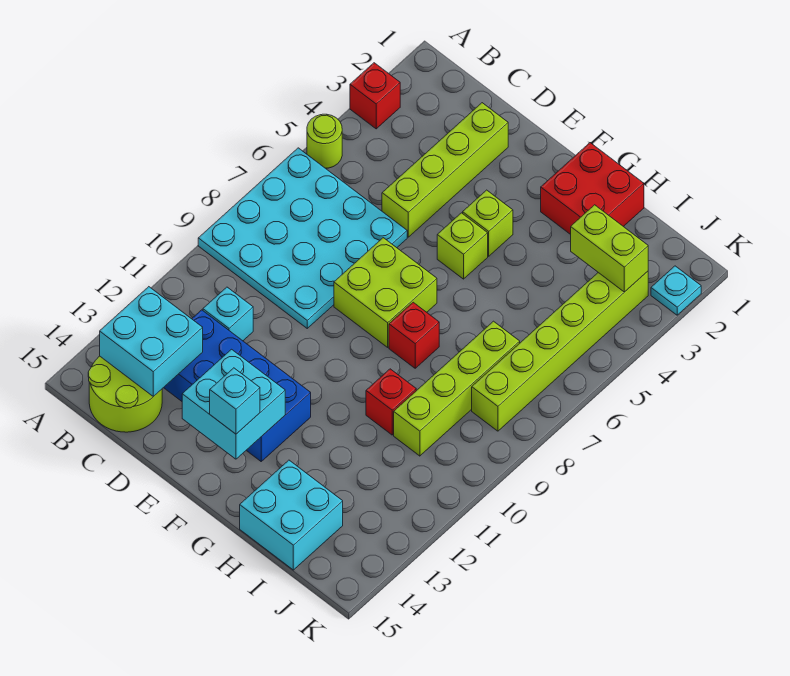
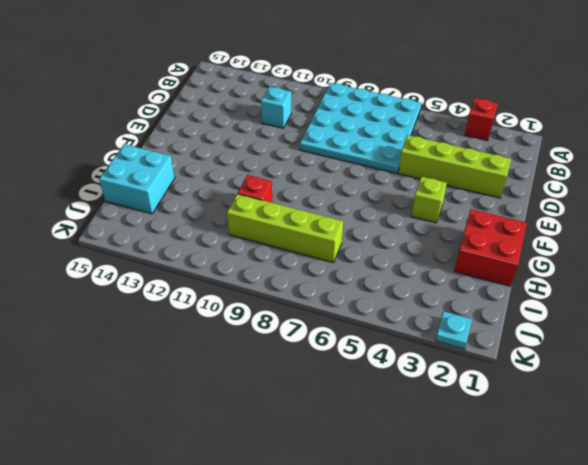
none -> lime 1x1 round brick [307,114,342,168]
none -> lime 2x2 round brick [88,356,162,432]
none -> blue 2x4 brick [164,310,311,461]

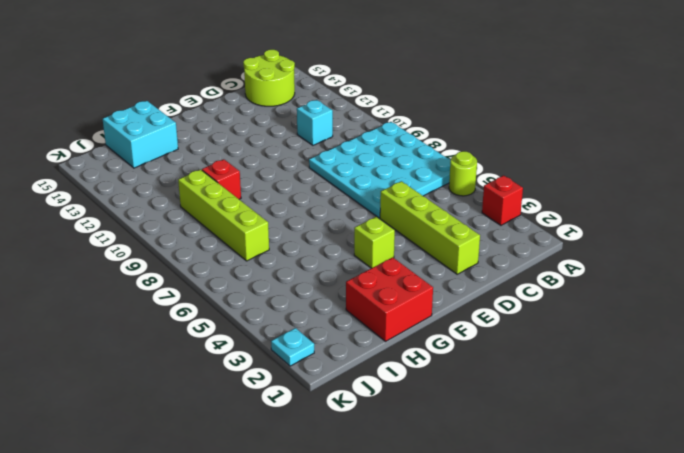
none -> blue 2x4 brick [164,310,311,461]
none -> lime 2x2 brick [334,238,437,347]
none -> lime 1x1 brick [437,213,488,279]

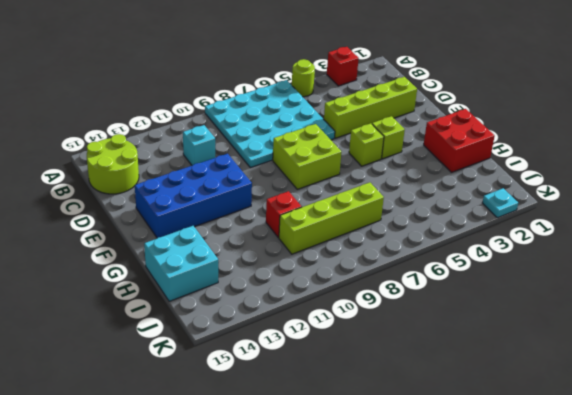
blue 2x4 brick [135,154,252,238] -> blue 2x4 brick turned to [164,310,311,461]
none -> red 1x1 brick [389,302,439,368]
none -> lime 1x6 brick [472,271,648,431]
none -> cyan 2x2 brick [100,287,203,397]

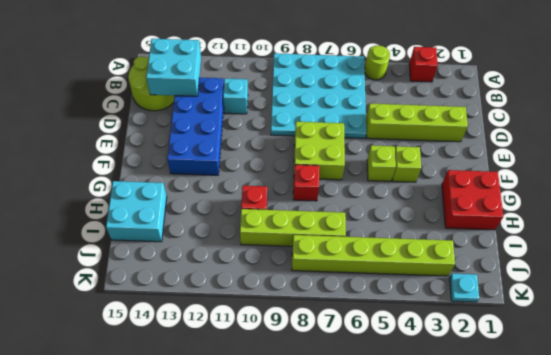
none -> cyan 2x2 brick [182,349,285,459]
none -> lime 1x2 brick [571,205,648,292]
none -> cyan 1x1 brick [210,368,260,434]

